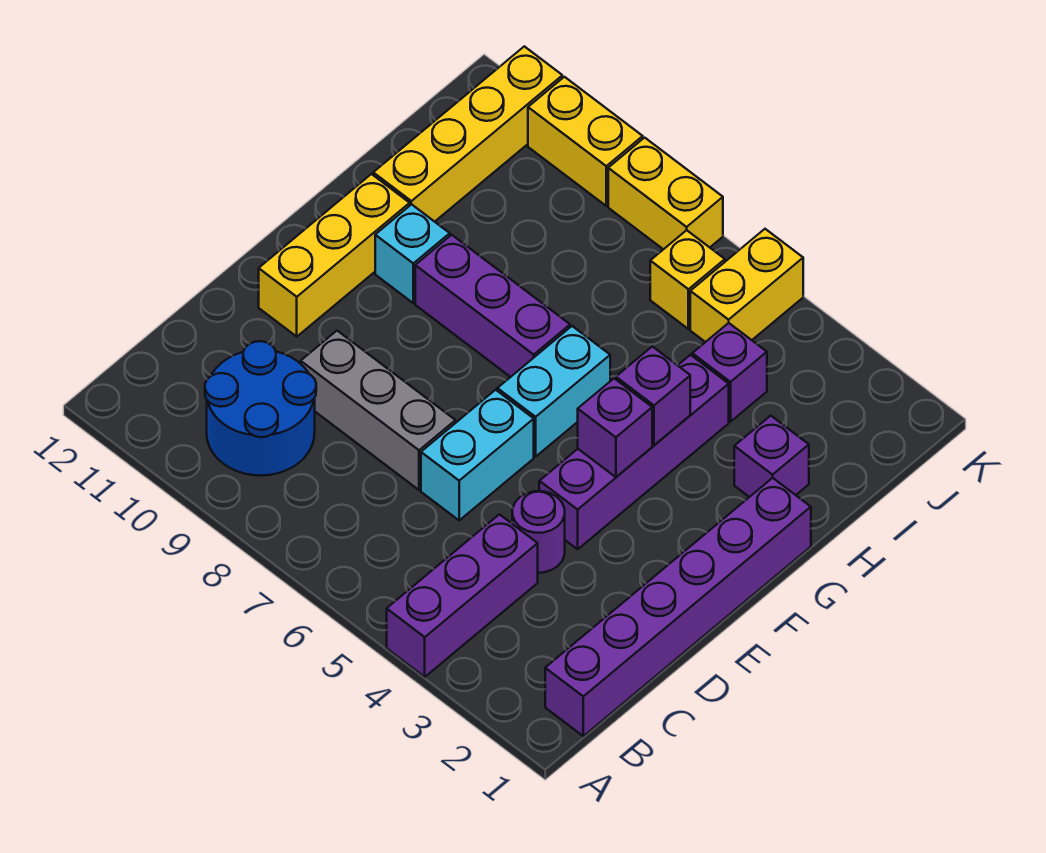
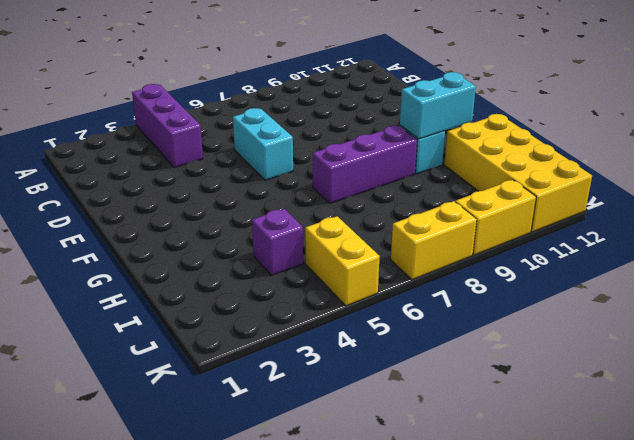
cyan 1x2 brick [400,72,476,139] -> cyan 1x2 brick turned to [497,326,610,457]
yellow 2x4 brick [445,114,592,232] -> yellow 1x4 brick [373,46,562,222]
none -> purple 1x6 brick [545,478,811,736]
none -> blue 2x2 round brick [205,341,316,476]
none -> purple 1x1 round brick [512,491,565,573]

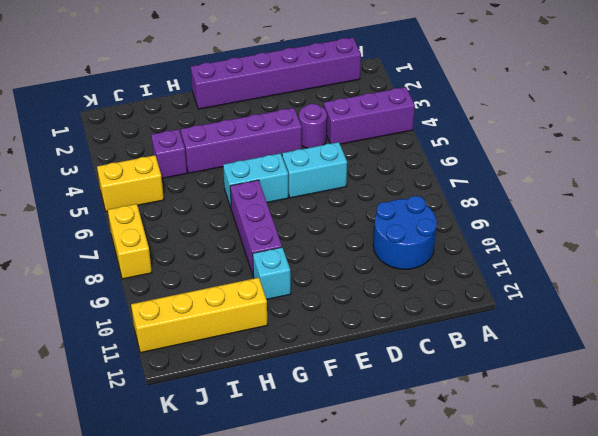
none -> grey 1x3 brick [301,331,455,490]
none -> yellow 1x3 brick [259,174,410,337]
none -> purple 1x1 brick [734,416,809,497]

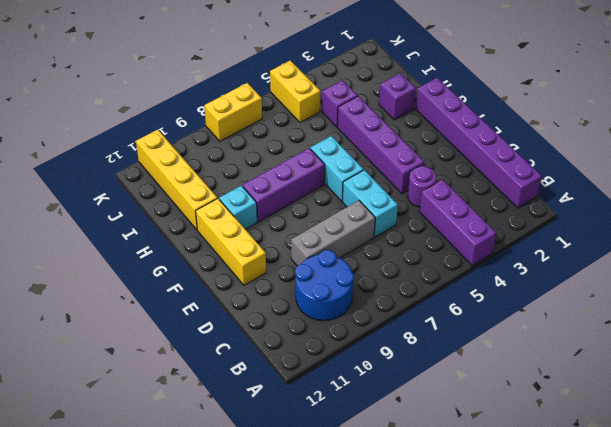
none -> yellow 1x1 brick [650,230,725,329]
none -> yellow 1x2 brick [528,77,643,206]
none -> purple 1x1 brick [578,379,652,477]

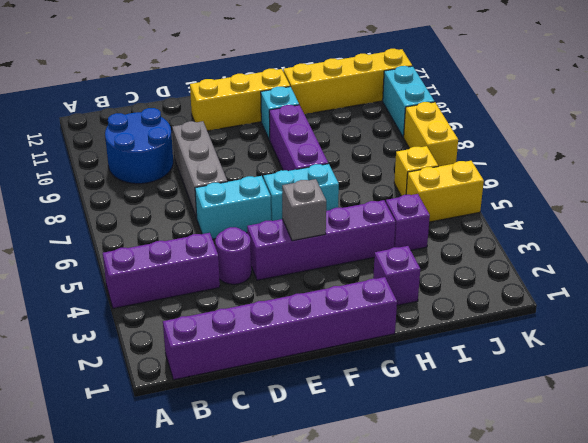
grey 1x1 brick [282,179,326,241] -> purple 1x1 brick [578,379,652,477]
cyan 1x2 brick [383,66,435,137] -> yellow 1x2 brick [528,77,643,206]
none -> purple 1x1 brick [616,346,690,445]

